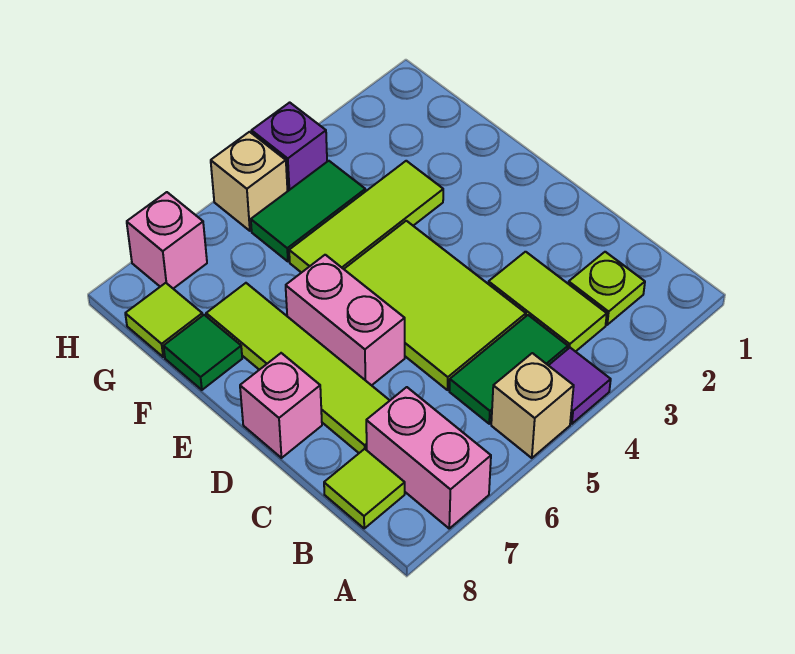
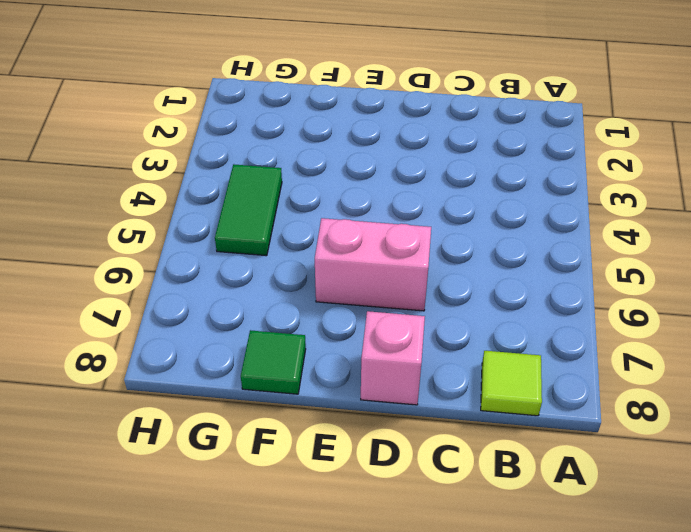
none -> purple 1x1 tile [549,348,611,424]
none -> tan 1x1 brick [491,353,574,458]
none -> pink 1x2 brick [366,387,491,528]

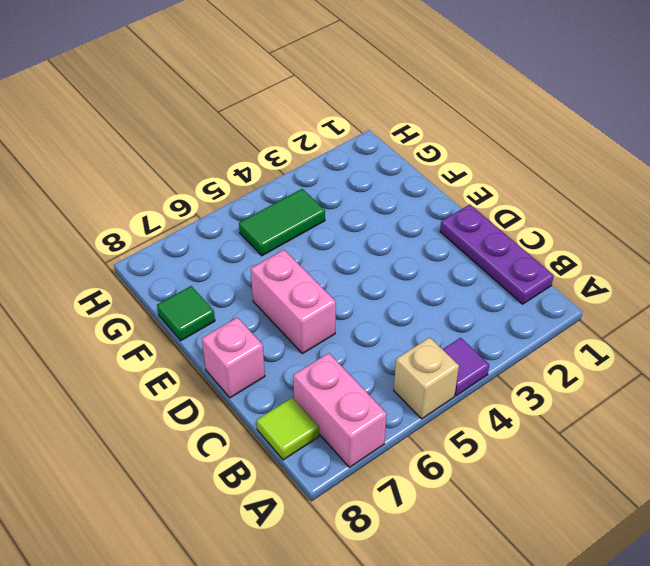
purple 1x3 plate [440,205,554,304] -> none
none -> lime 1x1 plate [569,252,645,325]
none -> lime 1x2 tile [488,252,607,352]
none -> green 1x2 tile [449,315,568,424]

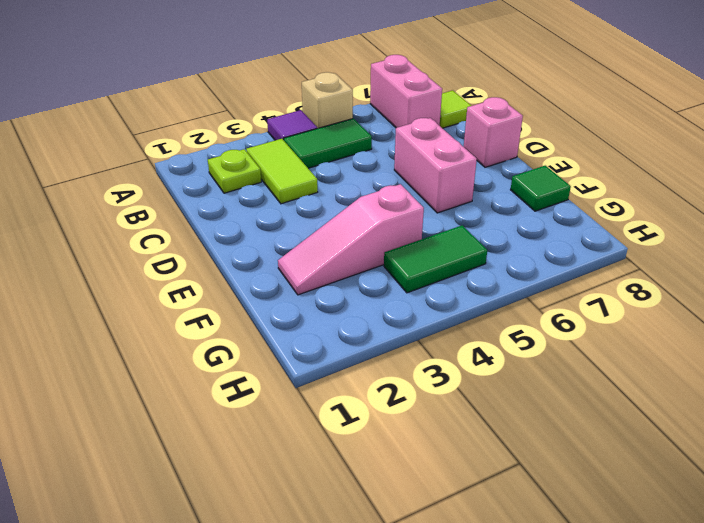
pink 1x3 slope [278,184,424,295] -> lime 1x3 tile [289,161,443,273]
none -> lime 2x3 tile [344,221,526,390]
none -> lime 1x4 tile [206,283,390,453]
none -> lime 1x1 tile [125,283,203,357]

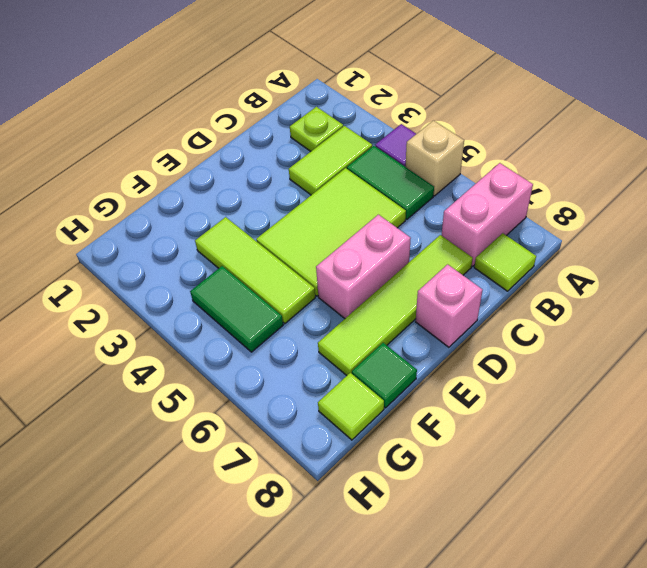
none -> purple 1x1 brick [252,102,327,191]
none -> tan 1x1 brick [211,132,287,231]
none -> pink 1x1 brick [127,192,207,289]

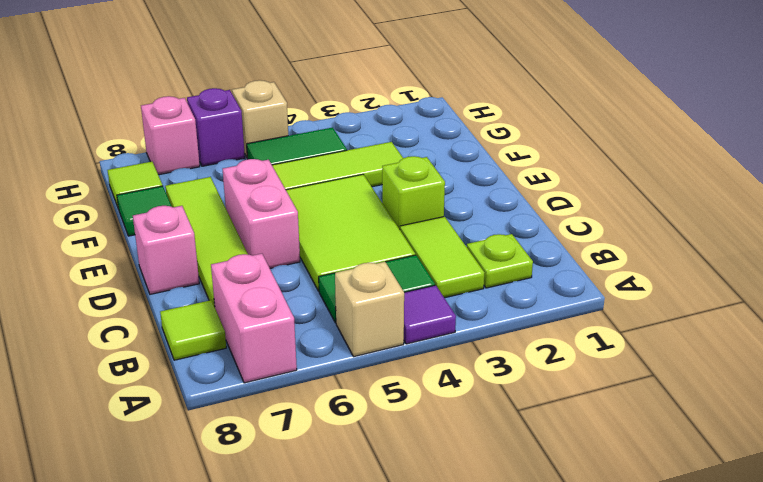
lime 1x1 brick [382,156,445,229] -> none
purple 1x1 brick [187,88,245,166] -> purple 1x1 brick moved to [252,102,327,191]

